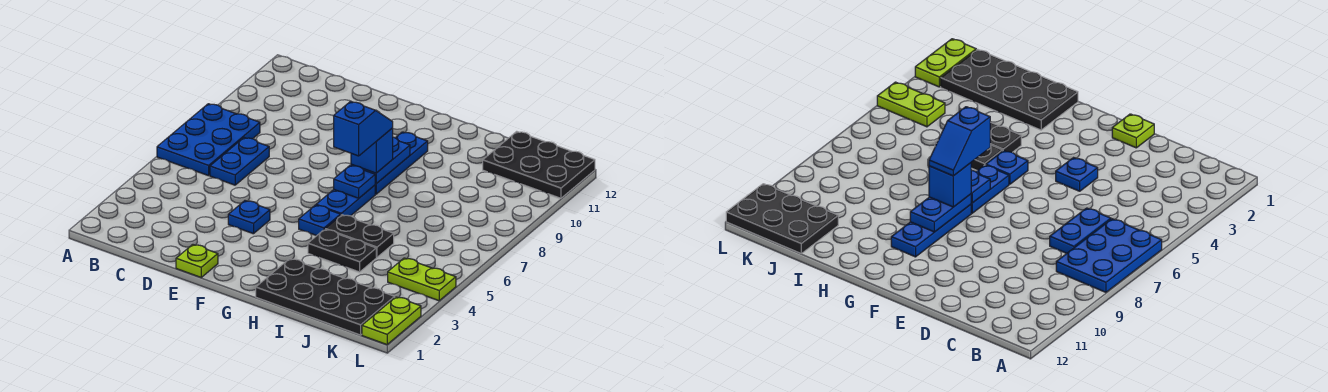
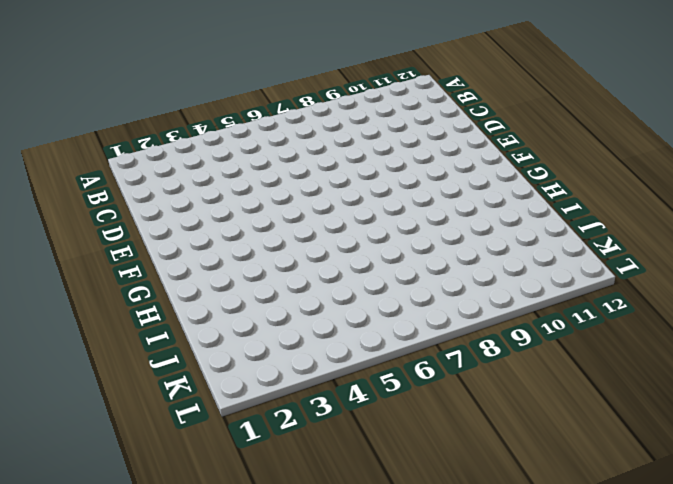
none -> blue 2x3 plate [157,104,260,176]
none -> blue 1x2 plate [210,138,269,185]
none -> lime 1x1 plate [176,245,218,277]

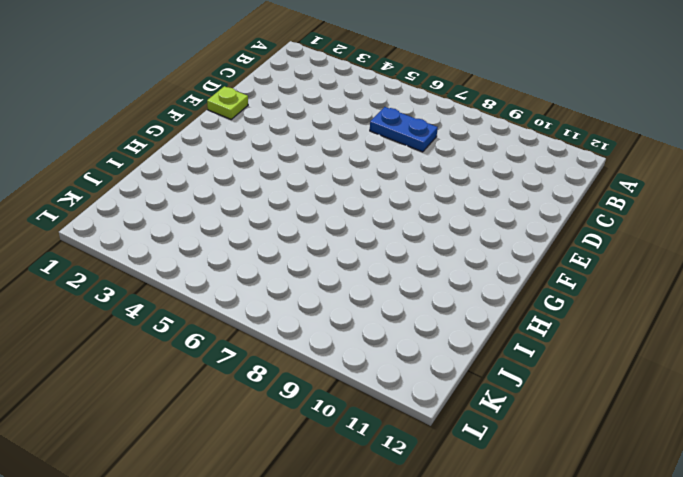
none -> blue 2x3 plate [157,104,260,176]
none -> blue 1x1 plate [228,201,270,234]
none -> blue 1x1 plate [299,205,341,236]

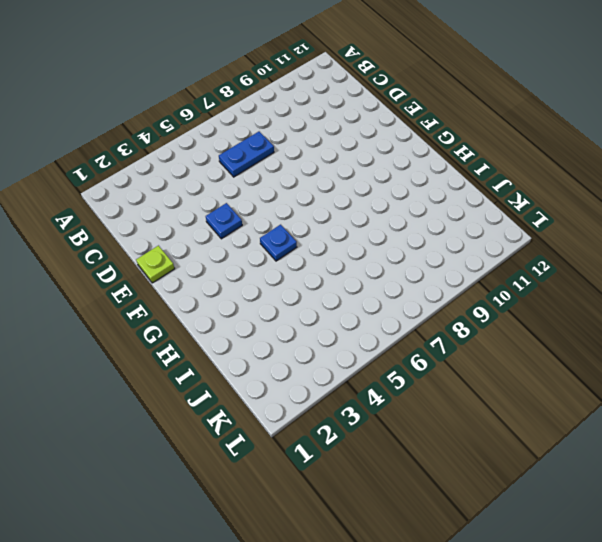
none -> blue 2x3 plate [157,104,260,176]
none -> blue 1x2 plate [316,185,375,216]
none -> blue 1x3 plate [375,132,428,194]

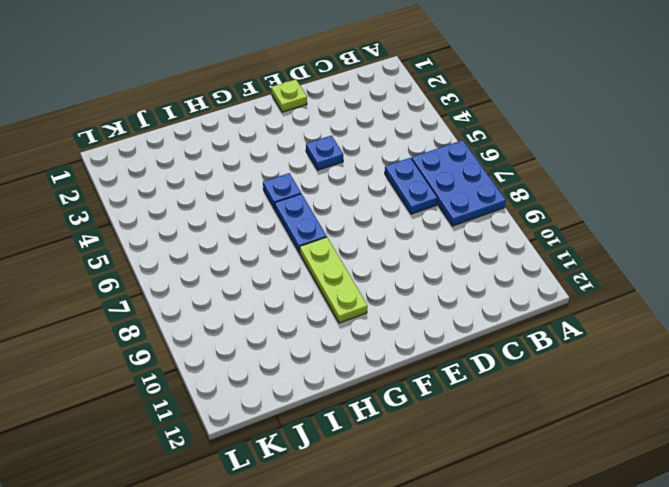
lime 1x3 plate [300,237,367,323] -> blue 1x3 plate [375,132,428,194]
none -> black 2x4 plate [256,259,395,335]
none -> black 1x2 plate [308,229,376,272]
none -> black 1x2 plate [325,215,394,257]

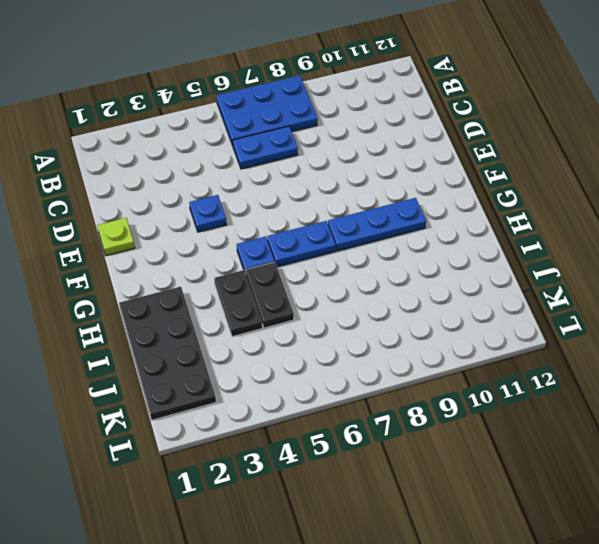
none -> black 2x3 plate [483,131,595,198]
none -> lime 1x2 plate [388,258,456,301]
none -> lime 1x2 plate [362,297,421,345]

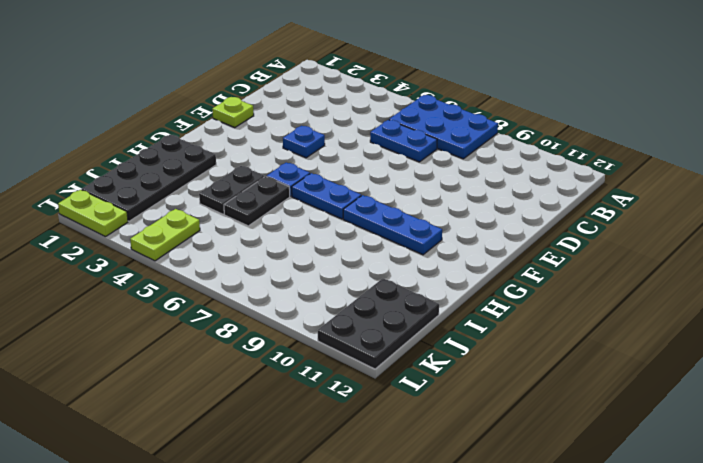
none -> blue 1x1 plate [334,165,375,198]
none -> blue 1x2 plate [351,137,410,184]
none -> blue 1x1 brick [351,128,393,173]

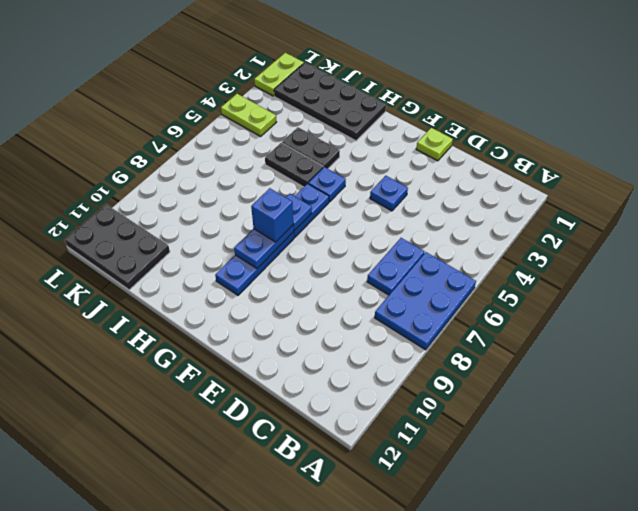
none -> blue 1x2 slope [334,101,393,156]

